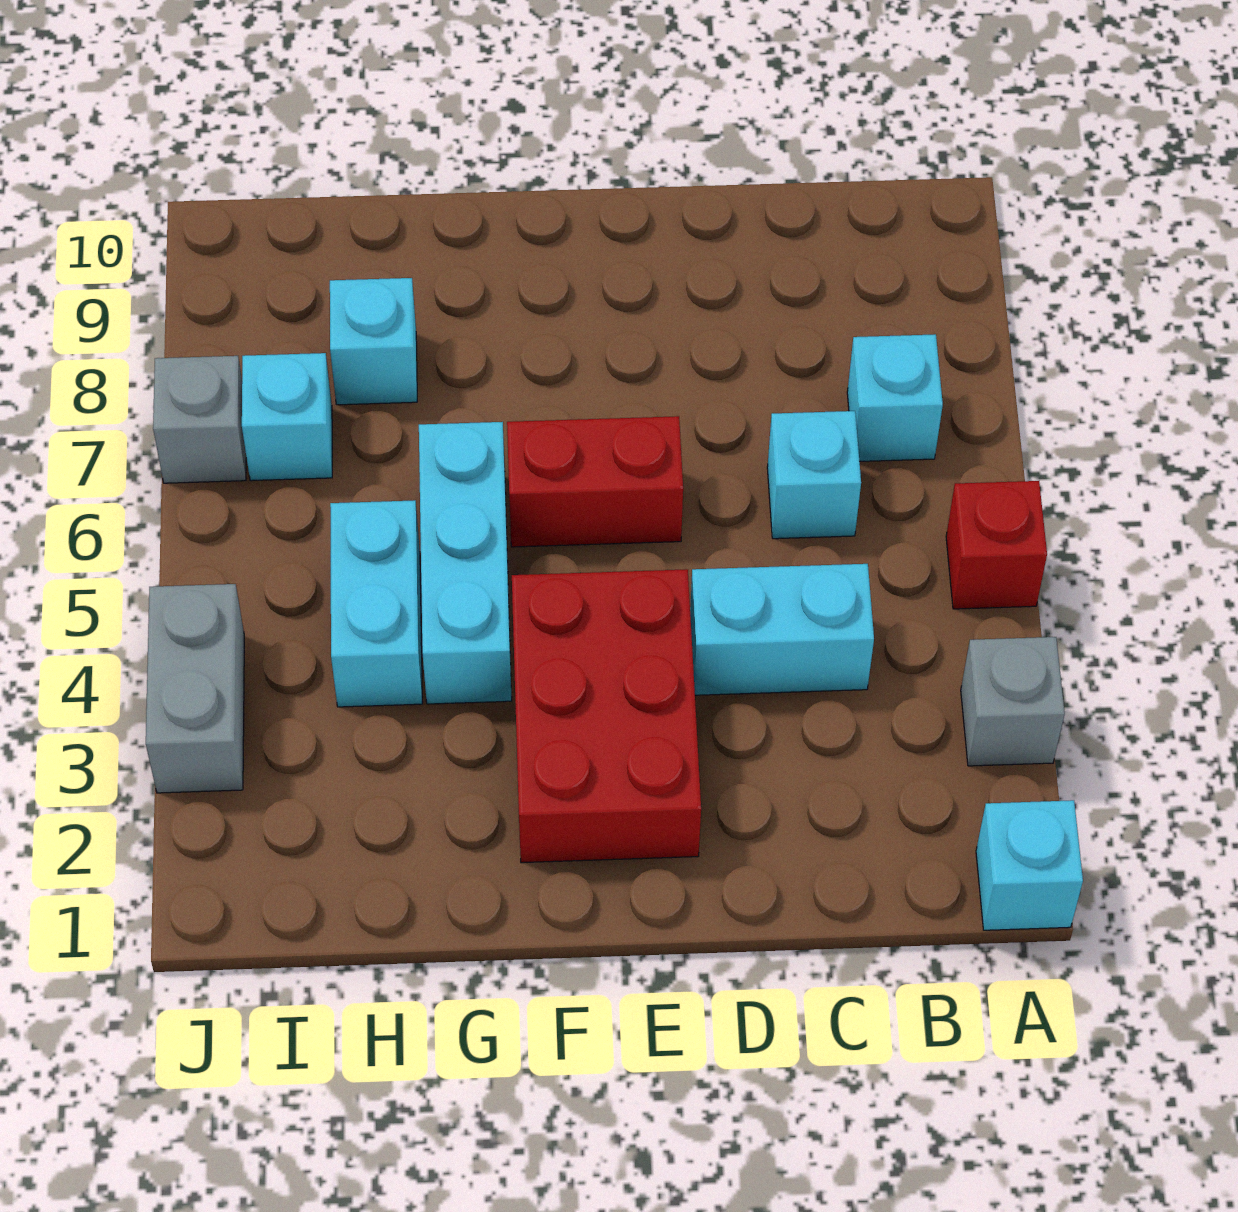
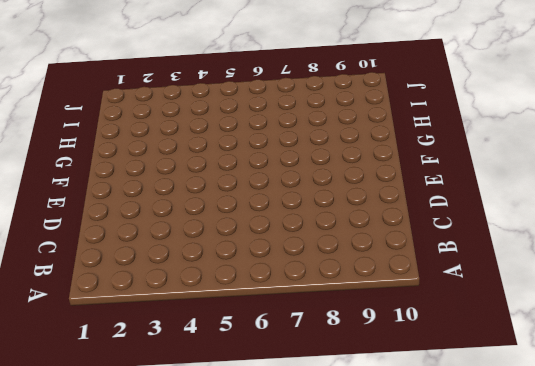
none -> cyan 1x1 brick [976,800,1083,930]
none -> grey 1x1 brick [961,637,1065,766]
none -> red 1x1 brick [946,481,1047,609]

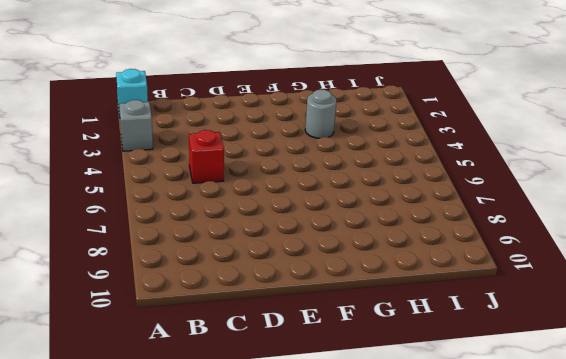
red 1x1 brick [189,130,224,183] -> red 1x1 brick moved to [946,481,1047,609]
grey 1x1 round brick [305,89,336,138] -> none
none -> cyan 1x1 brick [847,334,943,461]
none -> cyan 1x2 brick [690,564,874,695]
none -> cyan 1x1 brick [767,411,861,539]

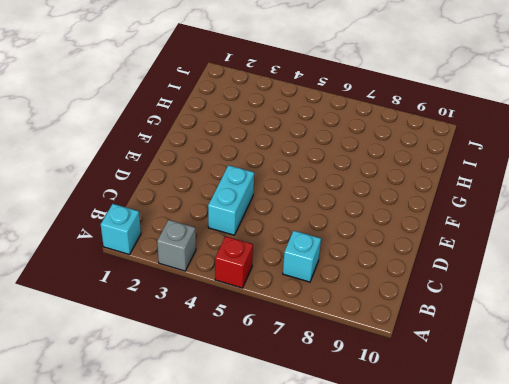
none -> cyan 1x1 brick [767,411,861,539]
none -> red 2x3 brick [512,569,701,863]
none -> red 1x2 brick [507,416,683,547]

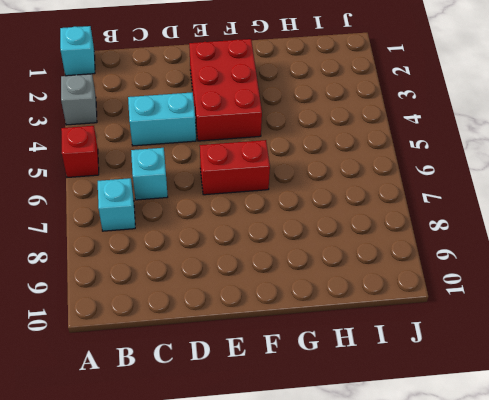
none -> cyan 1x3 brick [419,422,512,704]
none -> cyan 1x2 brick [330,500,422,707]
none -> cyan 1x1 brick [330,278,417,405]

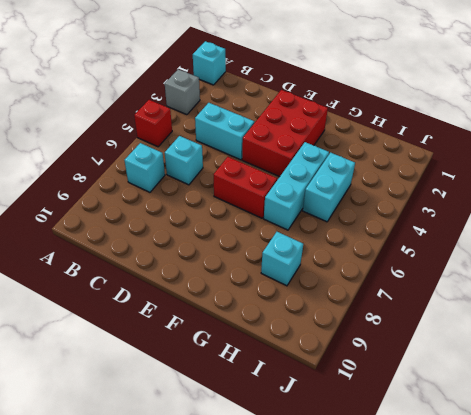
none -> cyan 1x1 brick [242,353,332,481]
none -> grey 1x2 brick [146,584,244,793]
none -> grey 1x1 brick [153,356,246,483]

